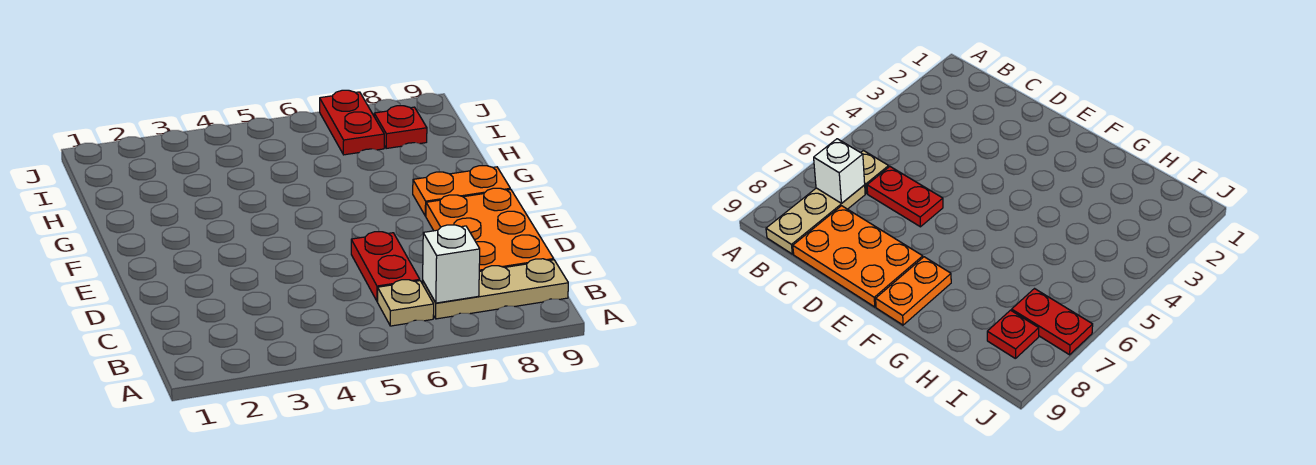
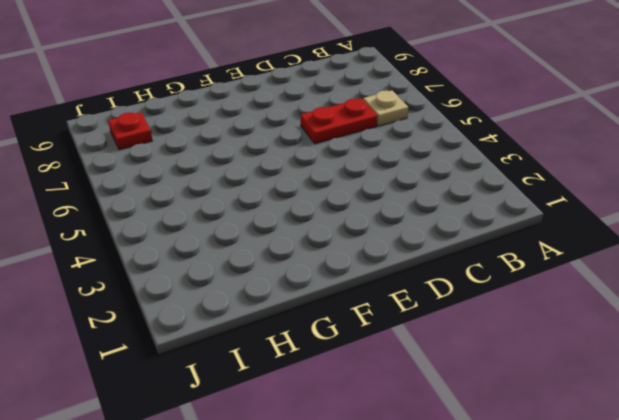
none -> tan 1x3 plate [423,259,568,319]
none -> orange 2x3 plate [426,188,554,271]

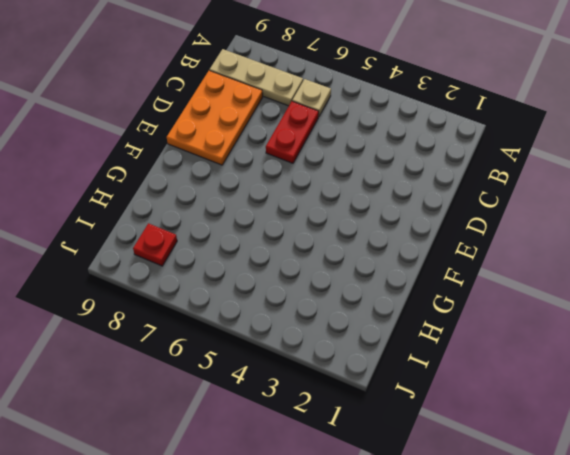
none -> orange 1x2 plate [413,166,510,216]
none -> red 1x2 plate [320,90,384,155]

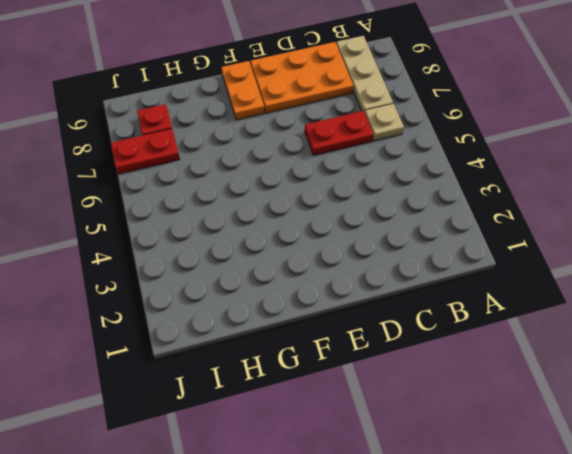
none -> white 1x1 brick [423,225,480,303]

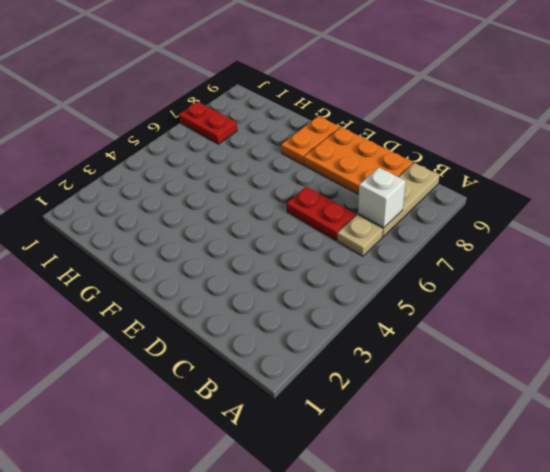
none -> red 1x1 plate [374,106,427,148]

